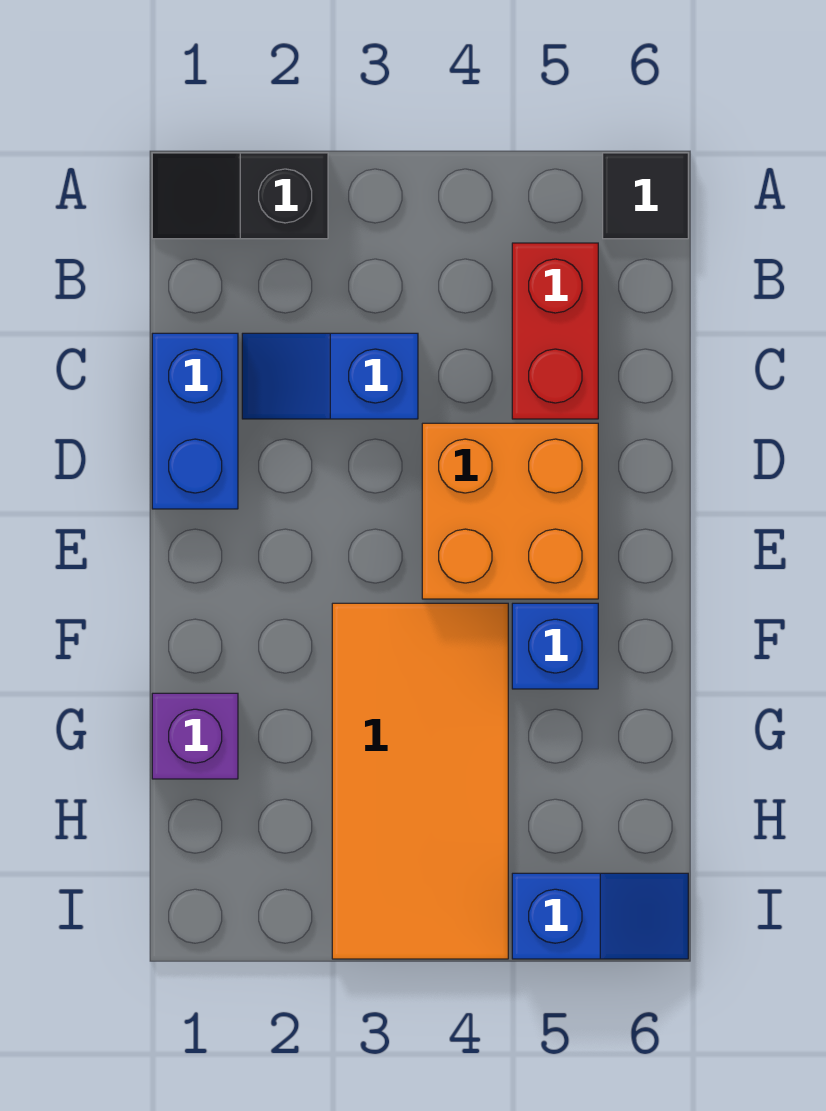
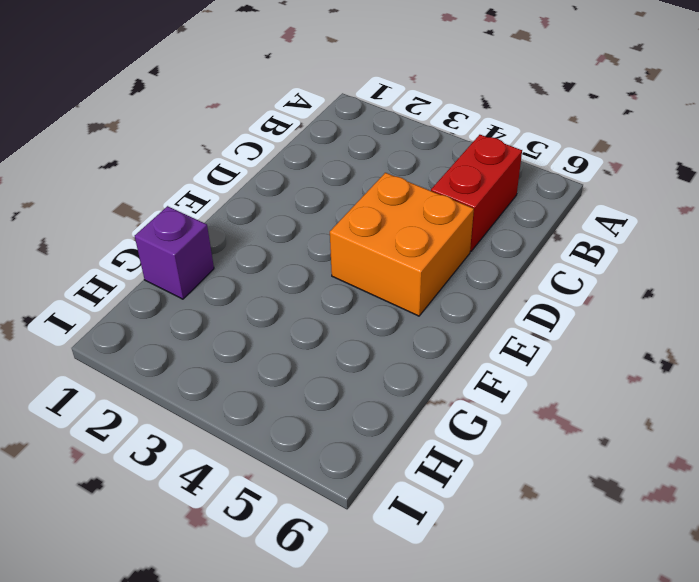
none -> black 1x2 slope [152,153,328,239]
none -> black 1x1 tile [603,153,688,239]

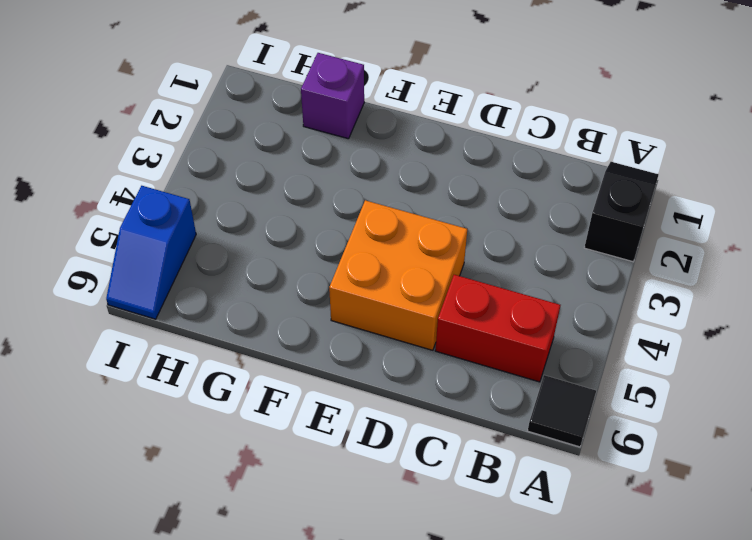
none -> blue 1x2 brick [152,333,238,509]
none -> blue 1x2 slope [242,333,418,419]

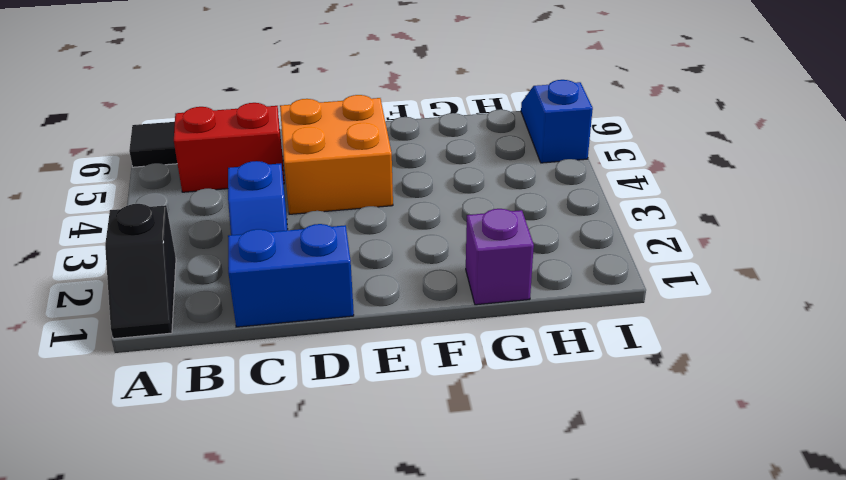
none -> orange 2x4 tile [332,603,508,959]
none -> blue 1x1 brick [512,603,598,689]

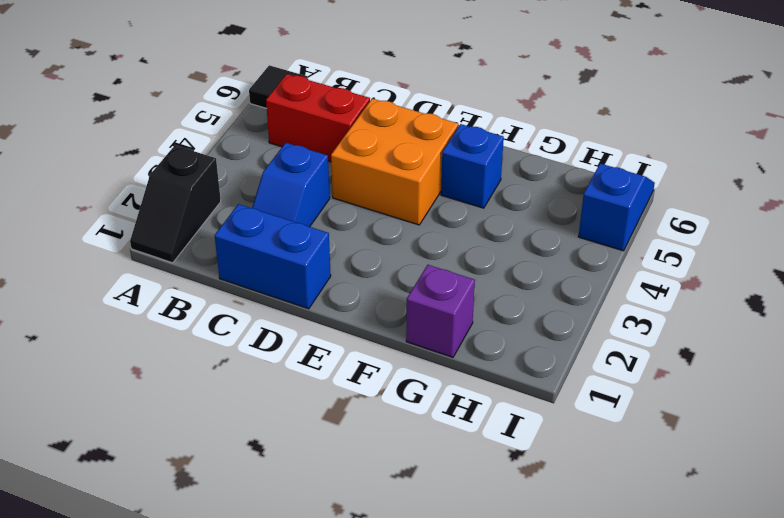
none -> orange 2x4 tile [332,603,508,959]

